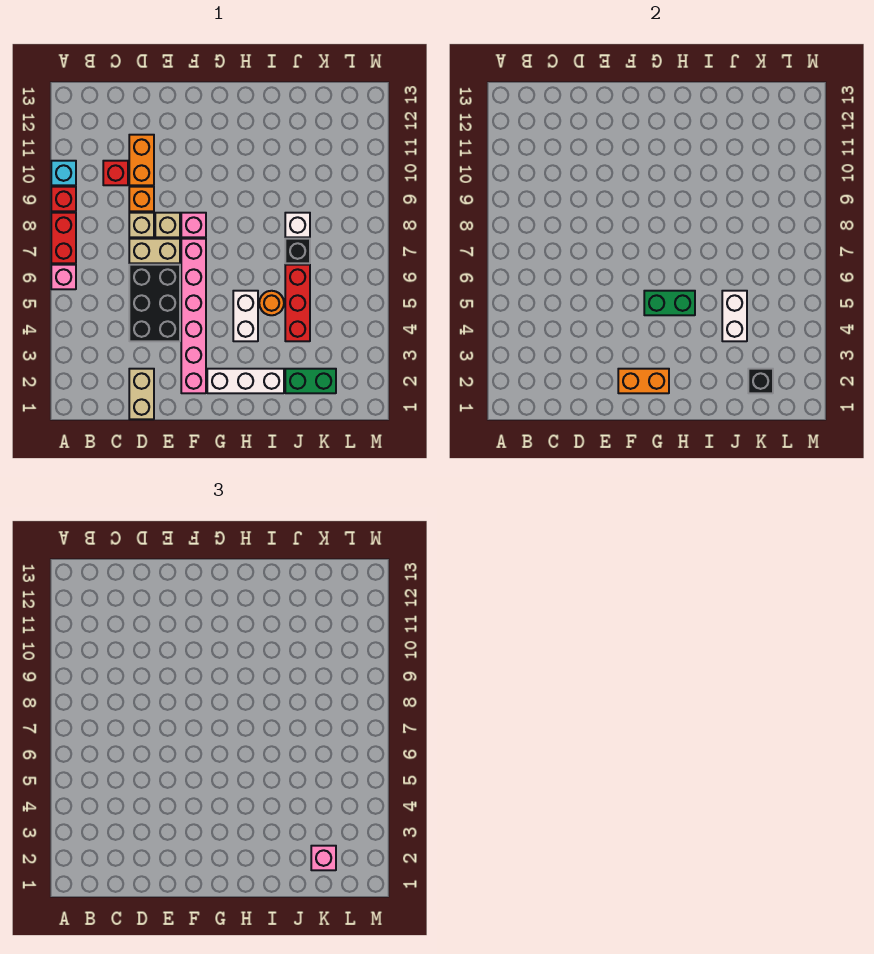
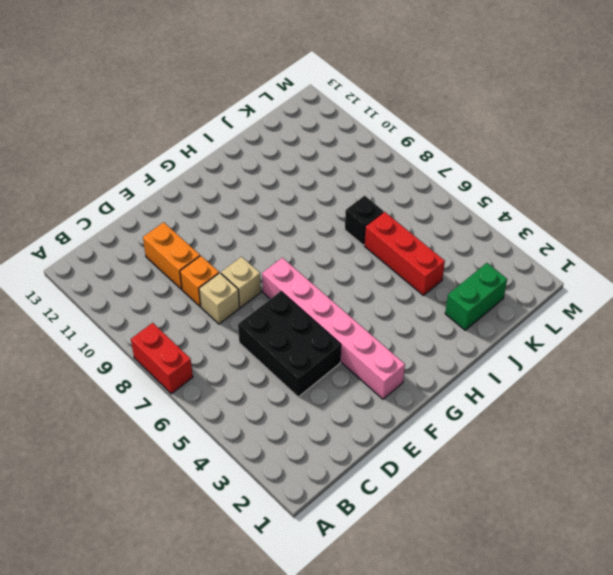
none -> pink 1x1 brick [51,265,76,289]
none -> red 1x1 brick [51,187,76,211]
none -> cyan 1x1 brick [51,161,76,185]

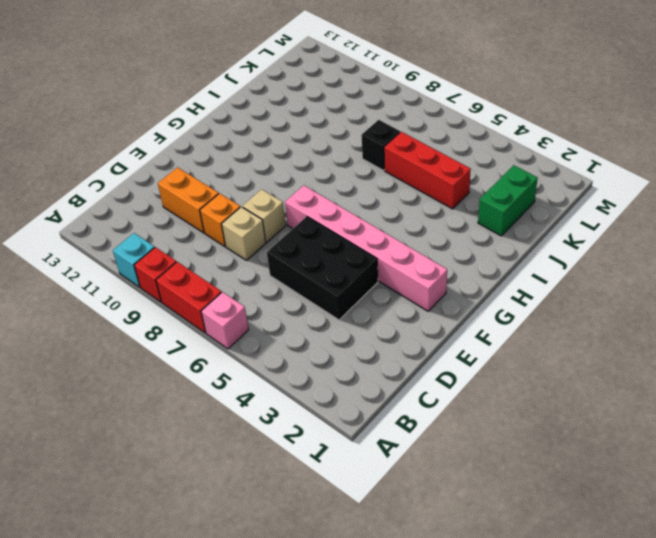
none -> red 1x1 brick [103,161,128,185]
none -> tan 1x2 brick [129,369,154,419]
none -> tan 1x2 brick [129,239,180,263]

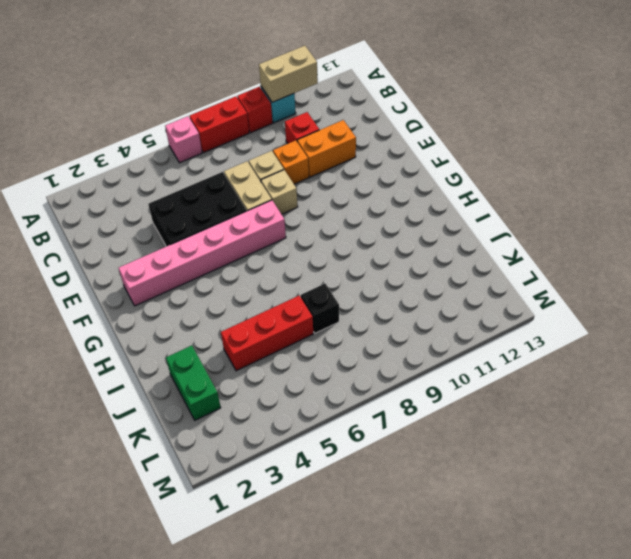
tan 1x2 brick [259,46,318,102] -> tan 1x2 brick moved to [129,369,154,419]
none -> pink 1x1 brick [181,213,206,237]
none -> white 1x3 brick [207,369,284,393]
none -> white 1x2 brick [233,291,258,341]

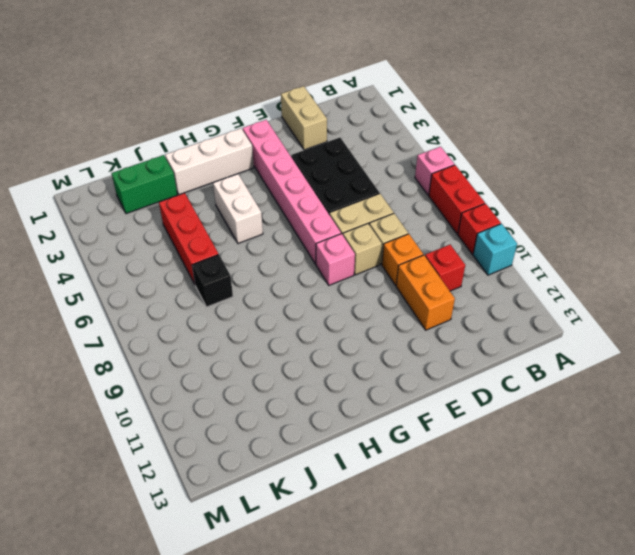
none -> orange 1x1 round brick [259,291,284,315]
none -> white 1x1 brick [285,213,310,237]
none -> orange 1x2 brick [618,369,669,393]

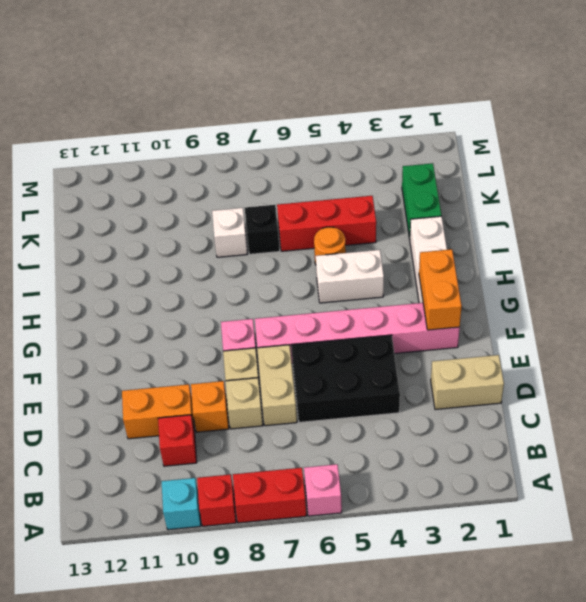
none -> green 1x2 brick [644,291,695,315]
none -> white 1x2 brick [722,291,747,341]
none -> black 1x1 brick [748,369,773,393]

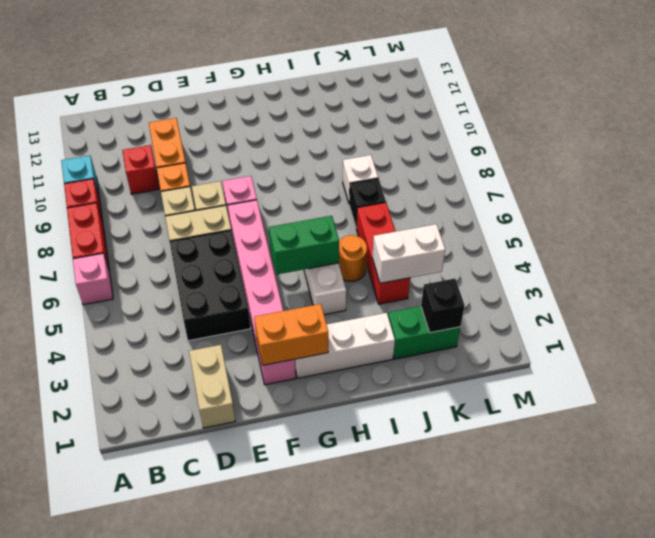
white 1x2 brick [372,224,445,283] -> white 1x2 brick turned to [722,291,747,341]
none -> pink 1x1 brick [311,846,336,870]

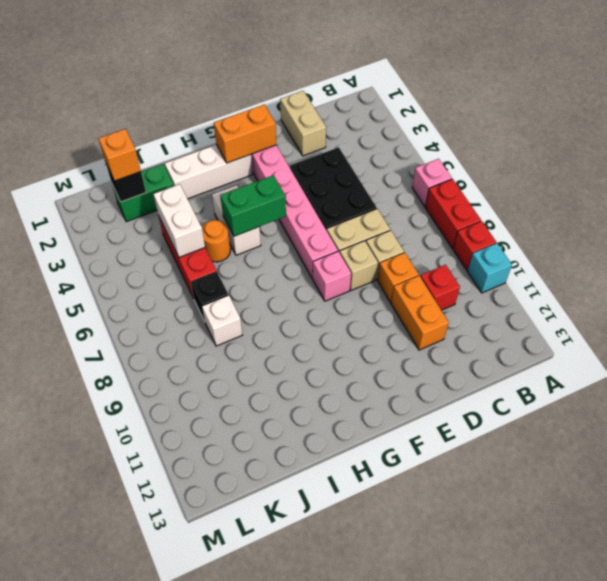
orange 1x1 brick [99,129,141,181] -> pink 1x1 brick [311,846,336,870]

